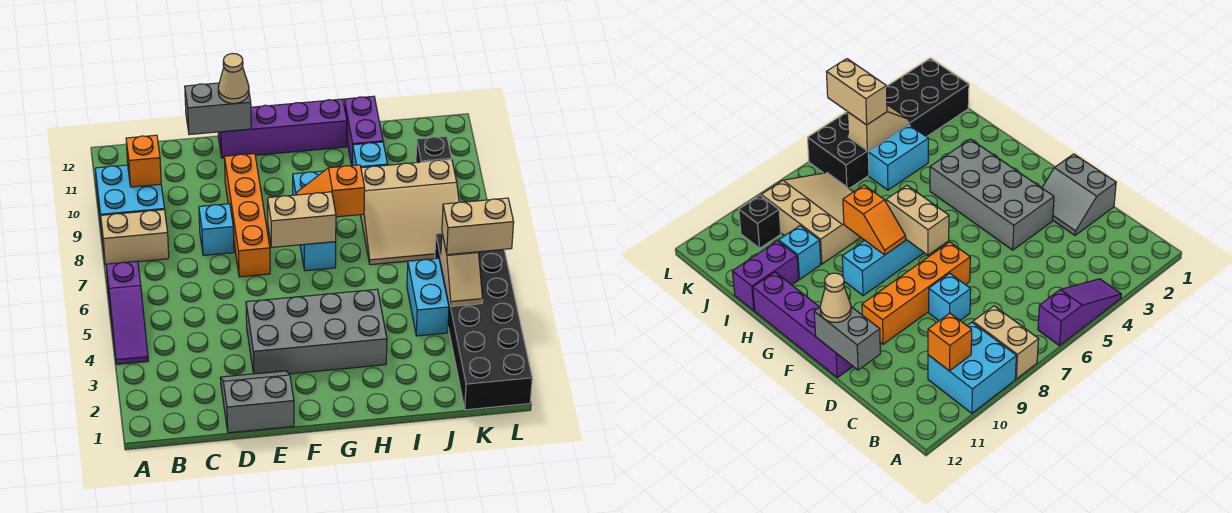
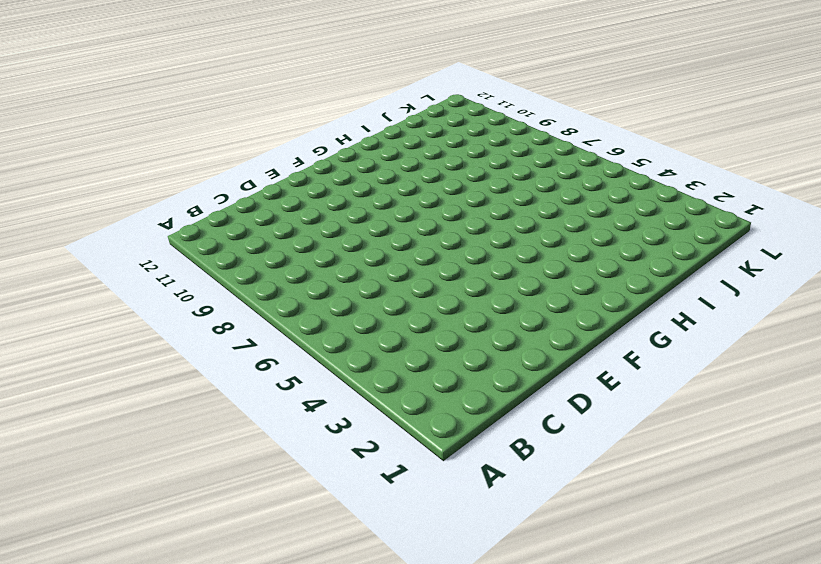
none -> purple 1x3 slope [106,261,148,364]
none -> tan 1x2 brick [101,210,169,265]
none -> cyan 2x2 brick [95,165,165,233]

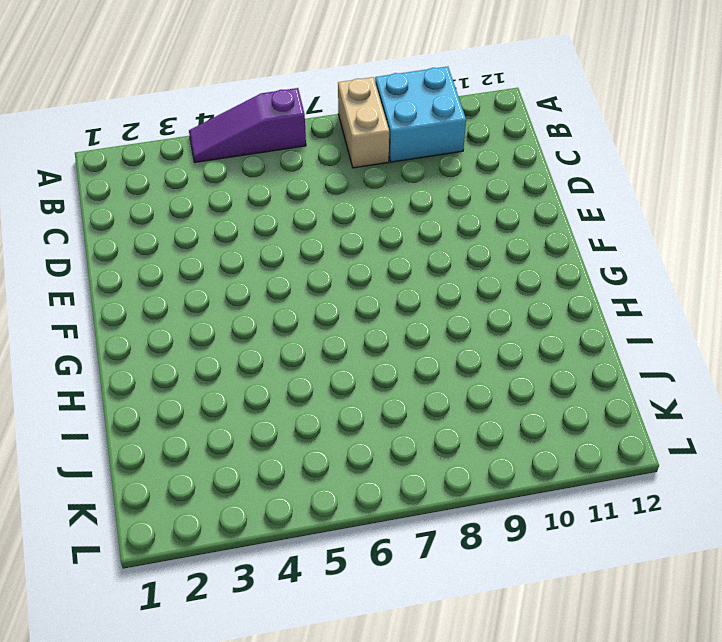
none -> grey 2x2 slope [220,371,294,433]
none -> cyan 1x1 brick [199,204,234,256]
none -> grey 2x4 brick [246,289,387,374]

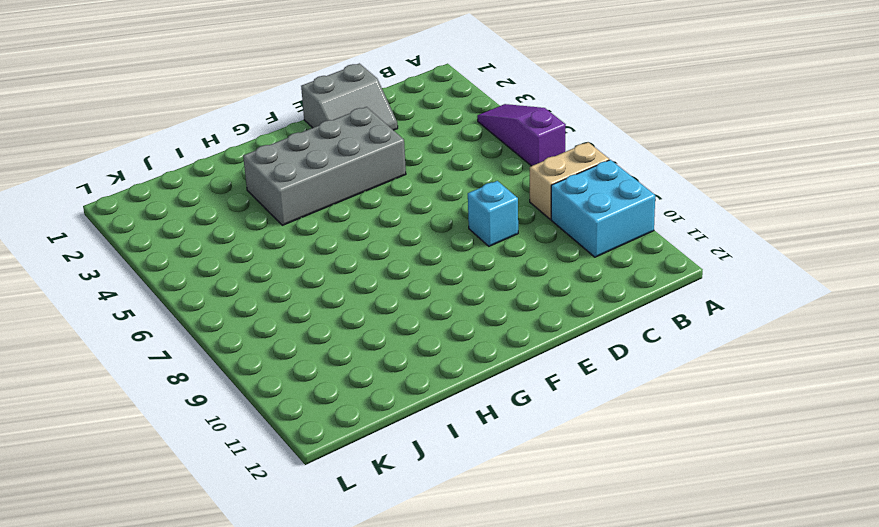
none -> orange 1x4 brick [225,154,270,277]
none -> purple 1x4 brick [218,99,347,158]
none -> cyan 1x3 brick [293,171,336,271]

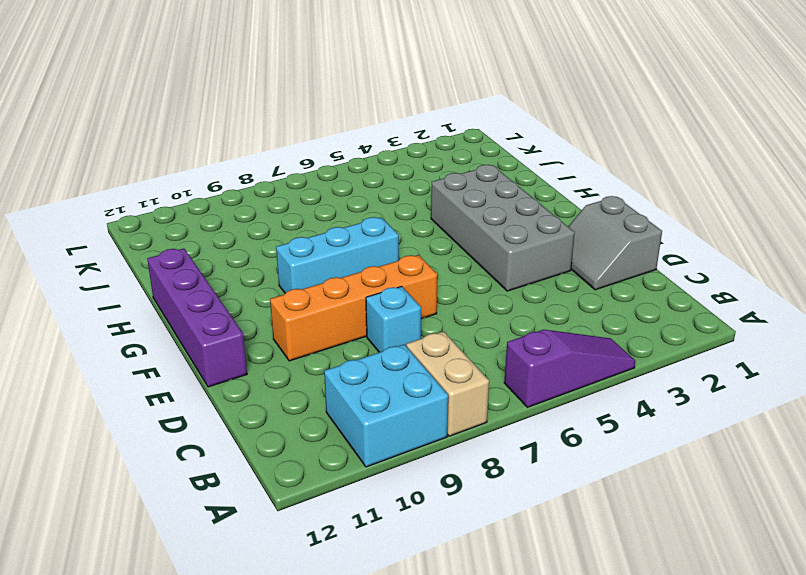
none -> tan 3x3 slope [361,160,459,265]
none -> cyan 1x1 brick [353,142,388,168]
none -> purple 1x2 brick [344,96,383,166]

